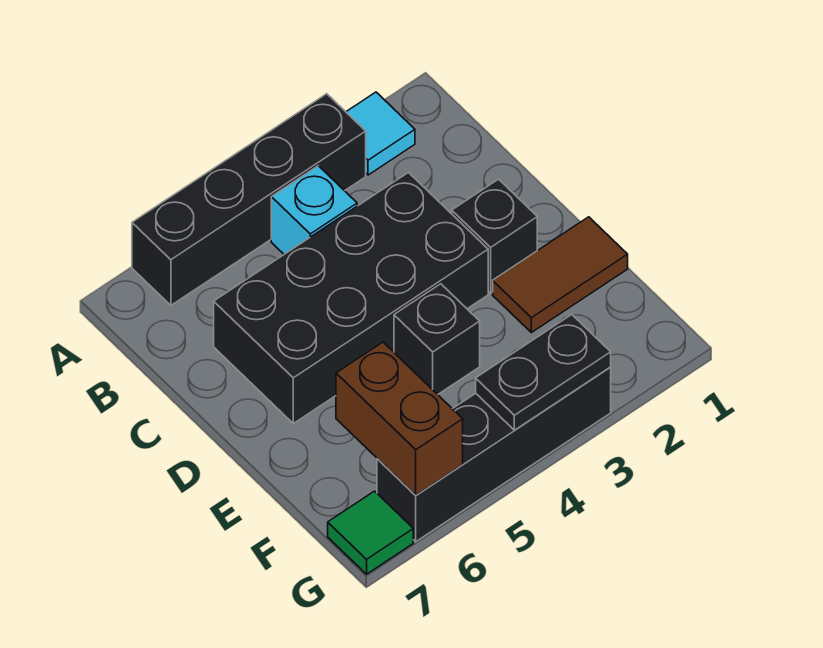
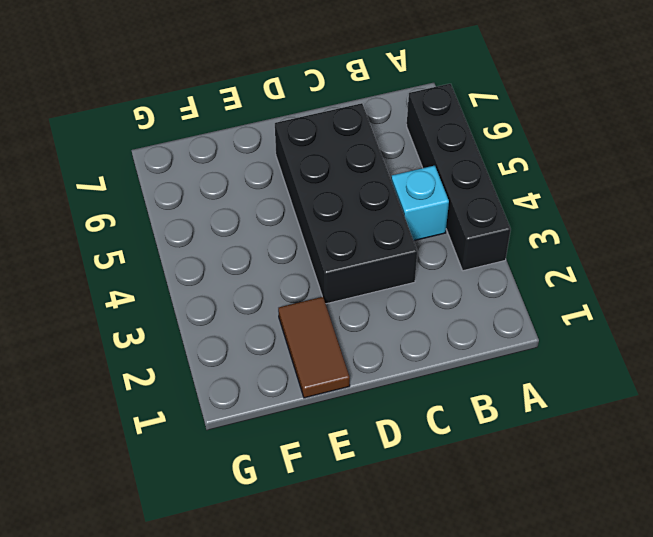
none -> cyan 1x1 tile [346,92,415,175]
none -> black 1x1 brick [452,179,537,293]

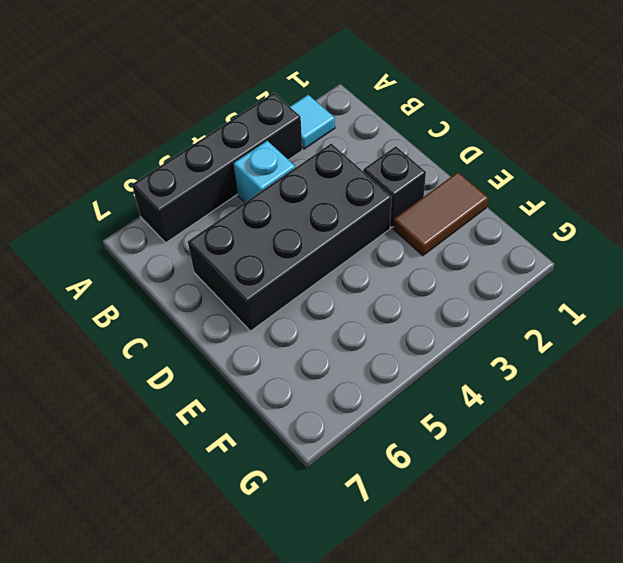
none -> black 1x1 brick [394,284,480,394]
none -> black 1x4 brick [377,367,611,542]

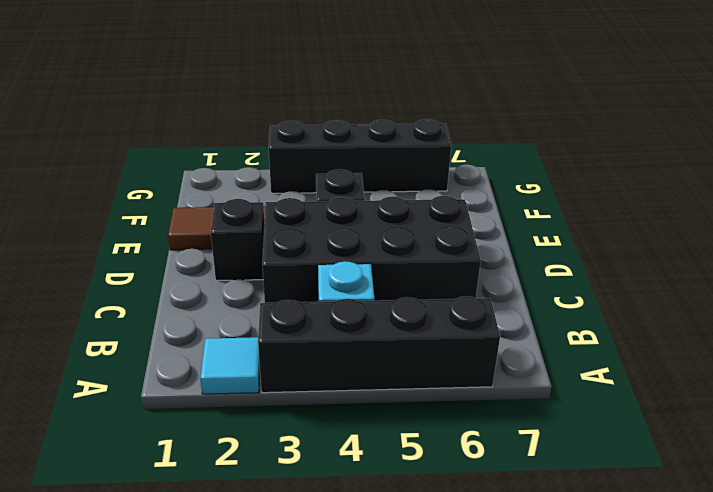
none -> green 1x1 tile [328,491,413,574]
none -> brown 1x2 brick [336,342,463,495]

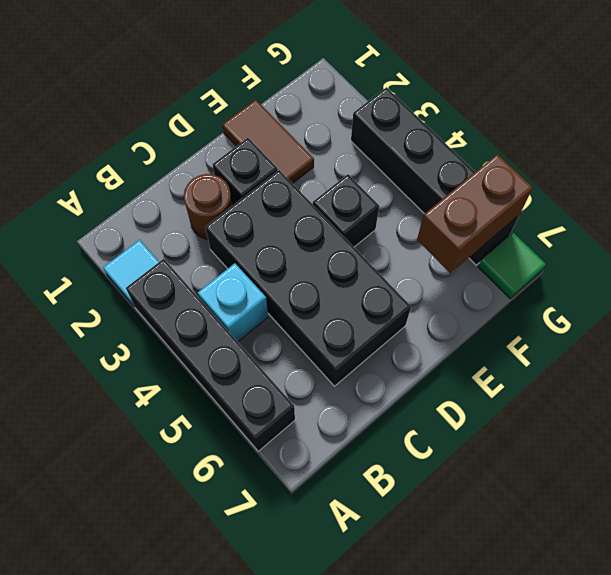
brown 1x1 round brick [184,174,233,239] -> none
none -> black 1x2 plate [476,315,611,430]

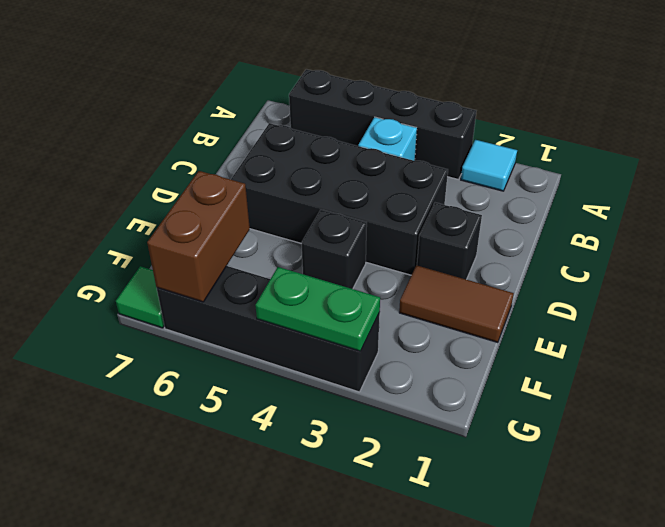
green 1x2 plate [255,267,380,351] -> black 1x2 plate [476,315,611,430]

